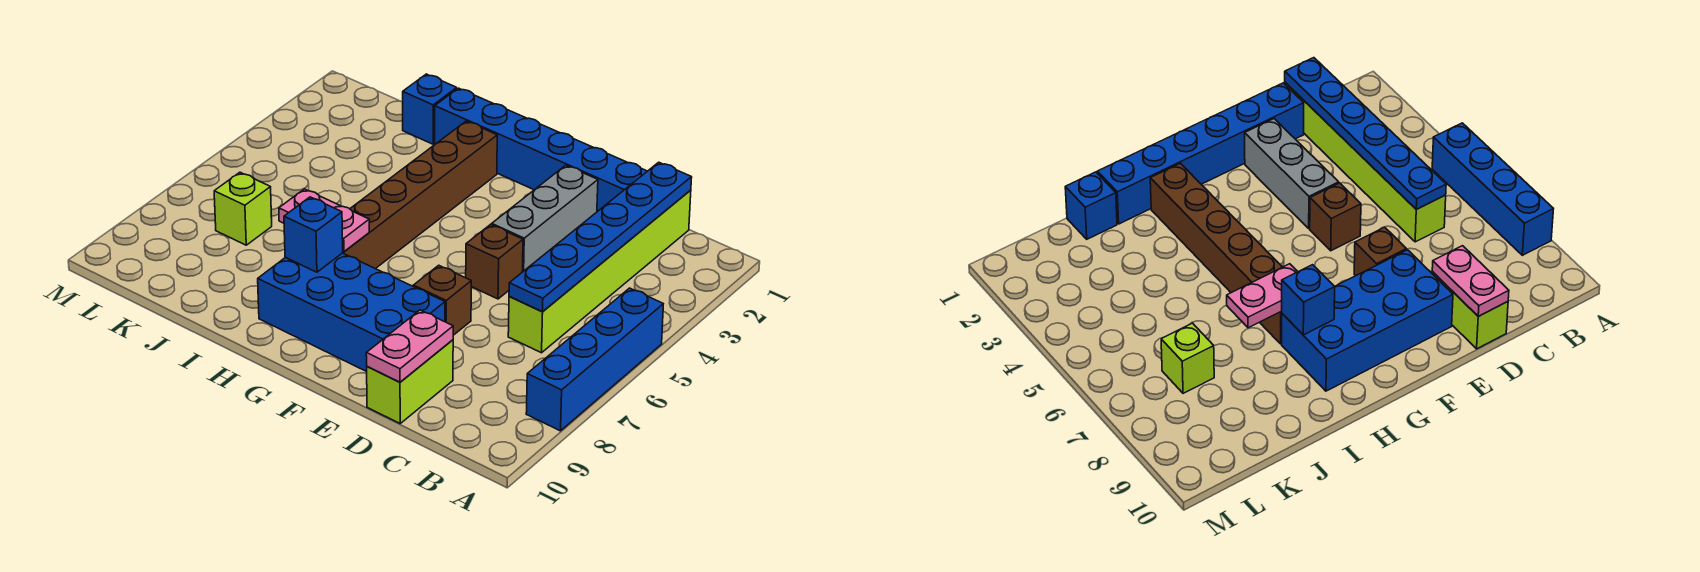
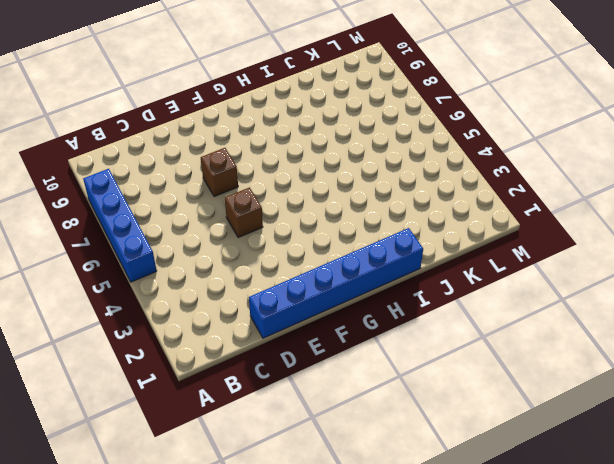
none -> lime 1x6 brick [508,190,691,353]
none -> lime 1x2 brick [367,340,453,423]
none -> grey 1x3 brick [492,165,598,272]

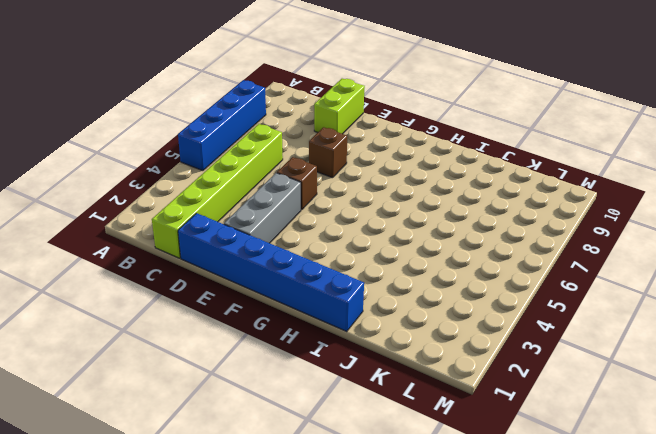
none -> blue 2x4 brick [258,253,445,372]
none -> brown 1x6 brick [343,121,497,269]
none -> blue 1x1 brick [403,74,457,144]

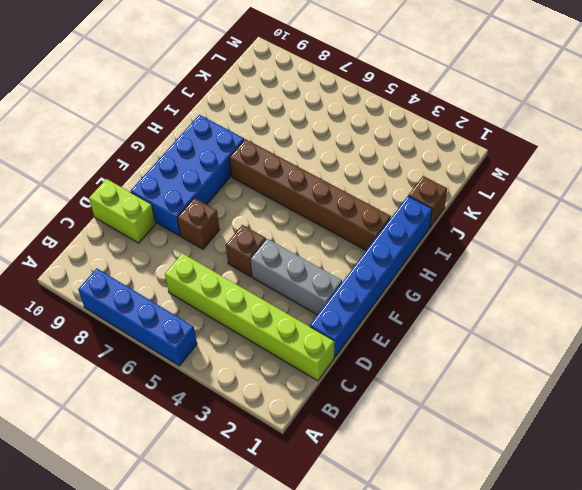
brown 1x1 brick [408,176,447,227] -> blue 1x1 brick [403,74,457,144]
none -> lime 1x1 brick [214,172,272,245]
none -> blue 1x6 plate [509,162,692,312]
none -> pink 1x2 plate [366,310,453,382]

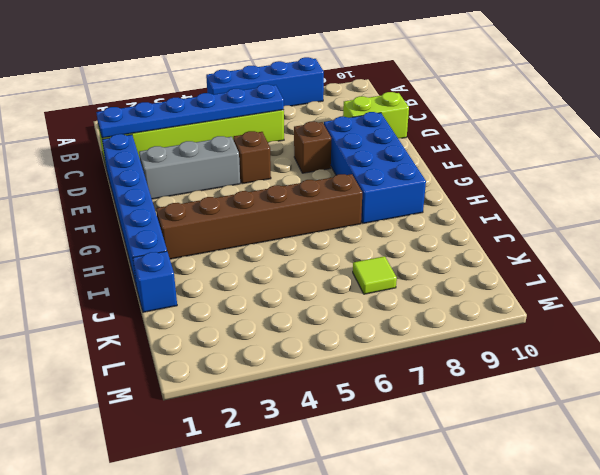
lime 1x1 tile [353,256,397,294] -> lime 1x1 brick [214,172,272,245]
none -> pink 1x2 plate [366,310,453,382]
none -> pink 1x2 plate [279,189,369,252]
none -> blue 1x1 brick [284,197,343,272]

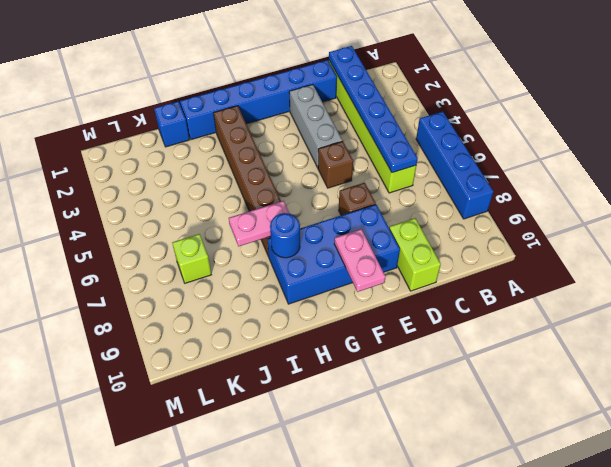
pink 1x2 plate [334,229,386,292] -> pink 1x2 plate moved to [366,310,453,382]
blue 1x1 round brick [270,213,300,258] -> blue 1x1 brick [284,197,343,272]

